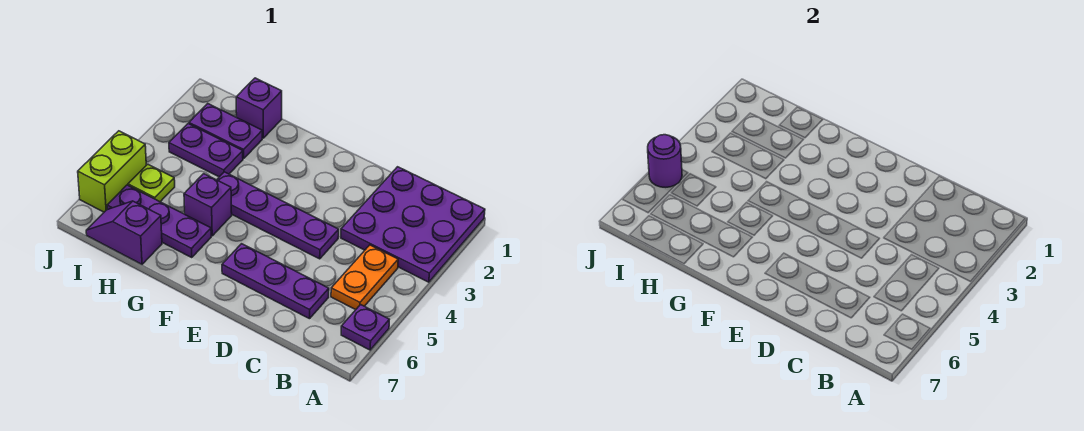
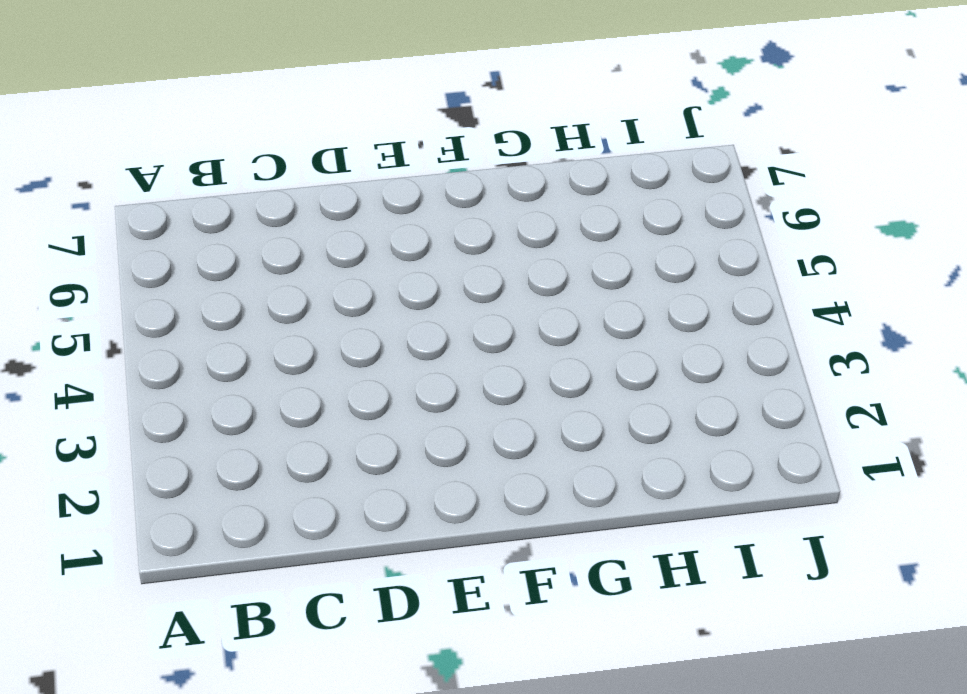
none -> purple 3x3 plate [341,167,485,282]
none -> purple 1x1 plate [341,305,389,350]
none -> orange 1x2 plate [331,245,398,310]

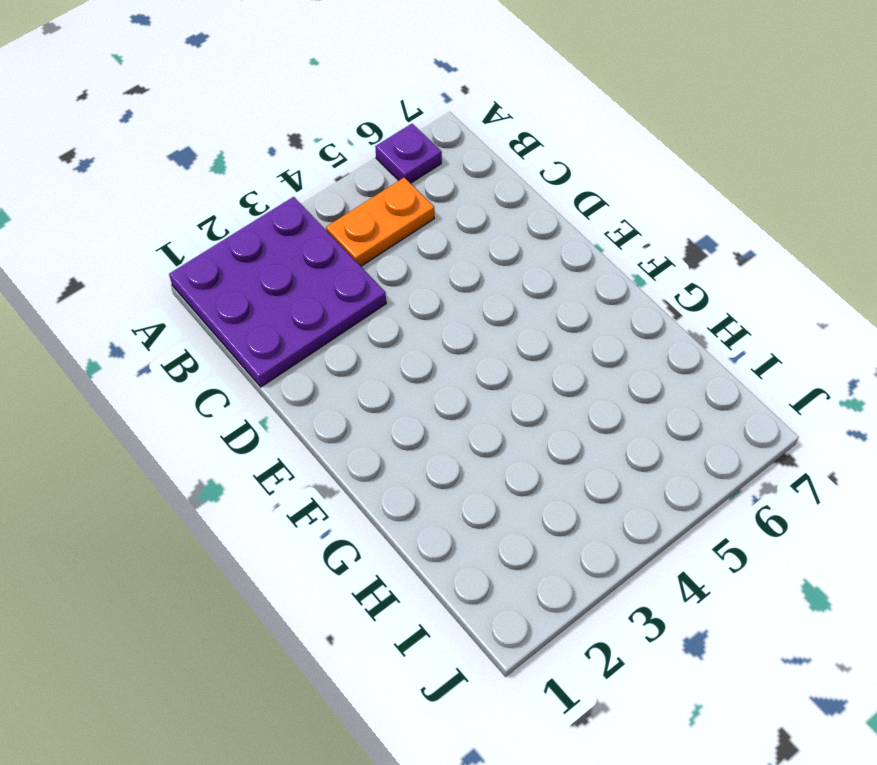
none -> purple 1x3 plate [222,244,329,319]
none -> purple 1x4 plate [217,172,339,259]
none -> purple 1x1 brick [184,174,232,236]

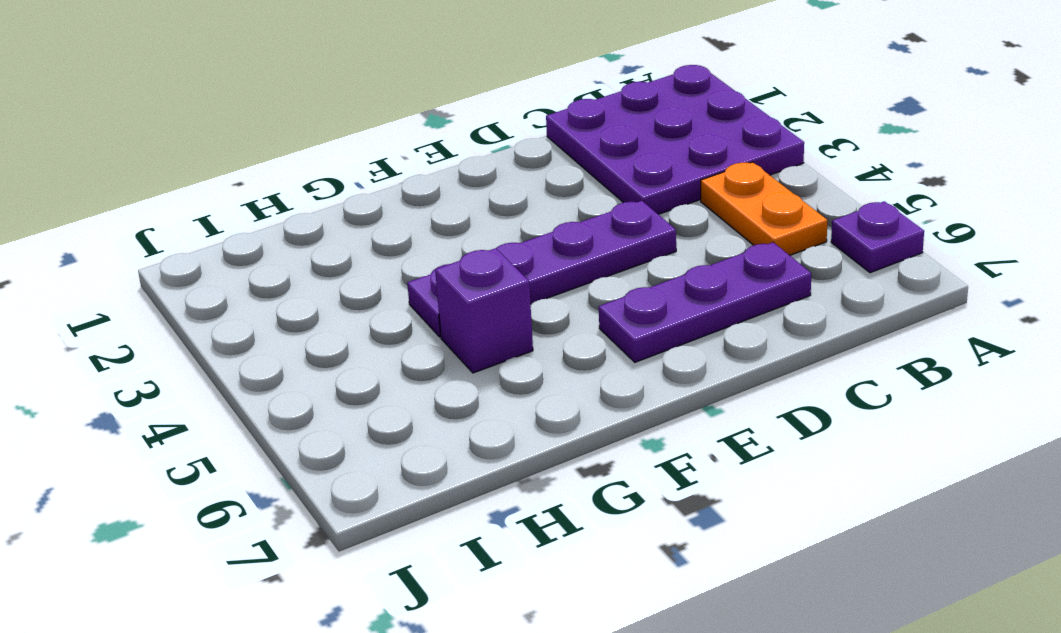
none -> purple 1x3 plate [107,185,211,257]
none -> purple 1x1 brick [236,78,282,138]
none -> purple 1x2 plate [189,104,262,159]

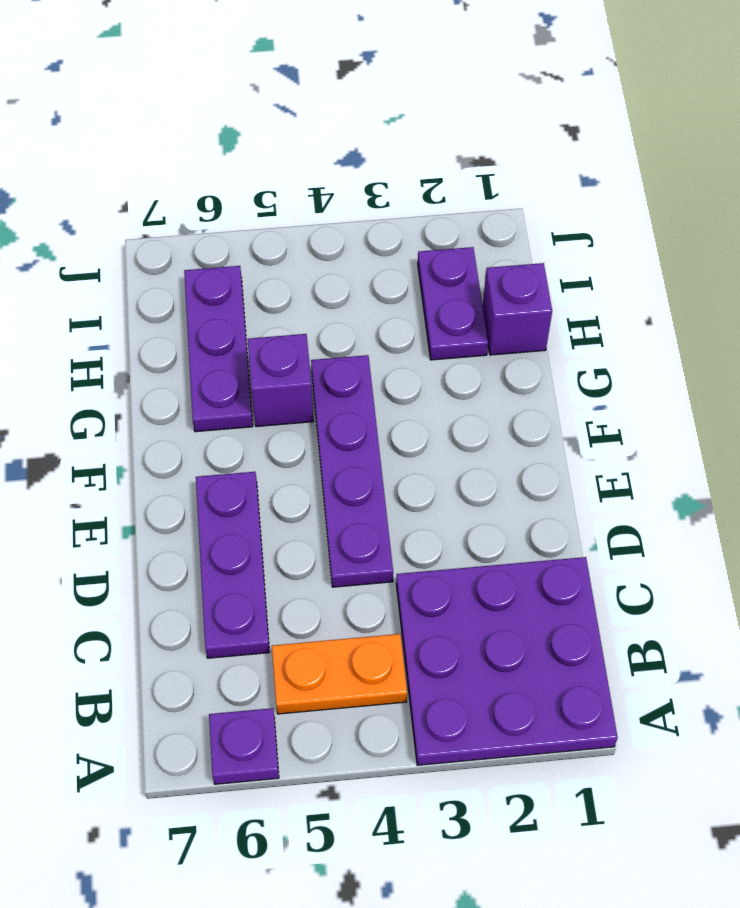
none -> purple 1x2 plate [169,124,243,177]
none -> purple 1x2 slope [86,201,162,264]
none -> lime 1x1 plate [128,164,175,202]

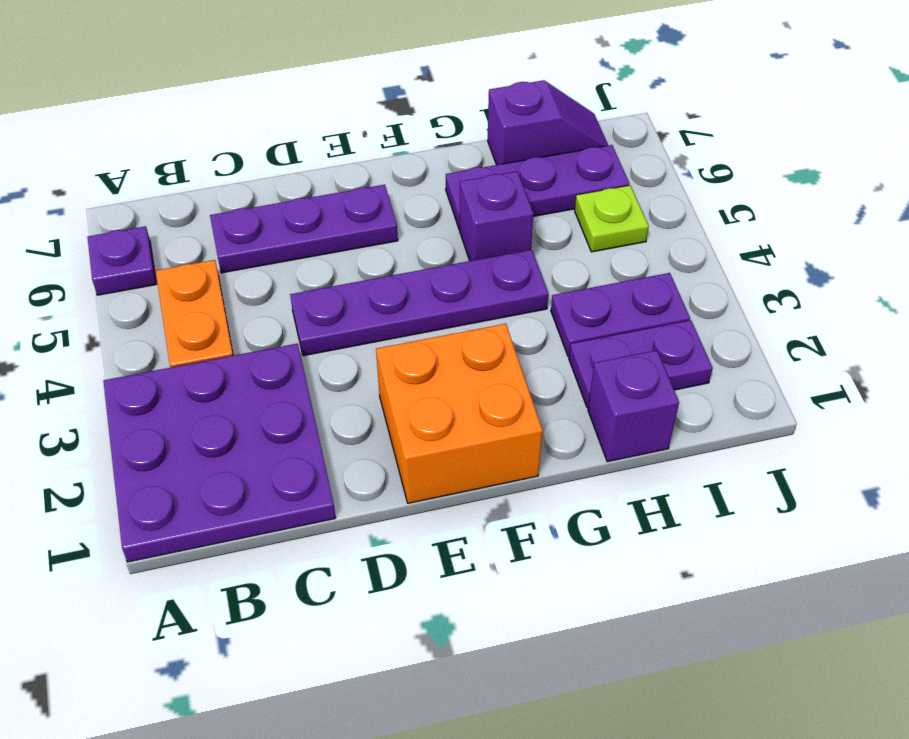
orange 2x2 brick [376,324,543,503] -> none
none -> lime 1x2 brick [78,131,146,212]
none -> purple 1x1 round brick [648,135,682,187]

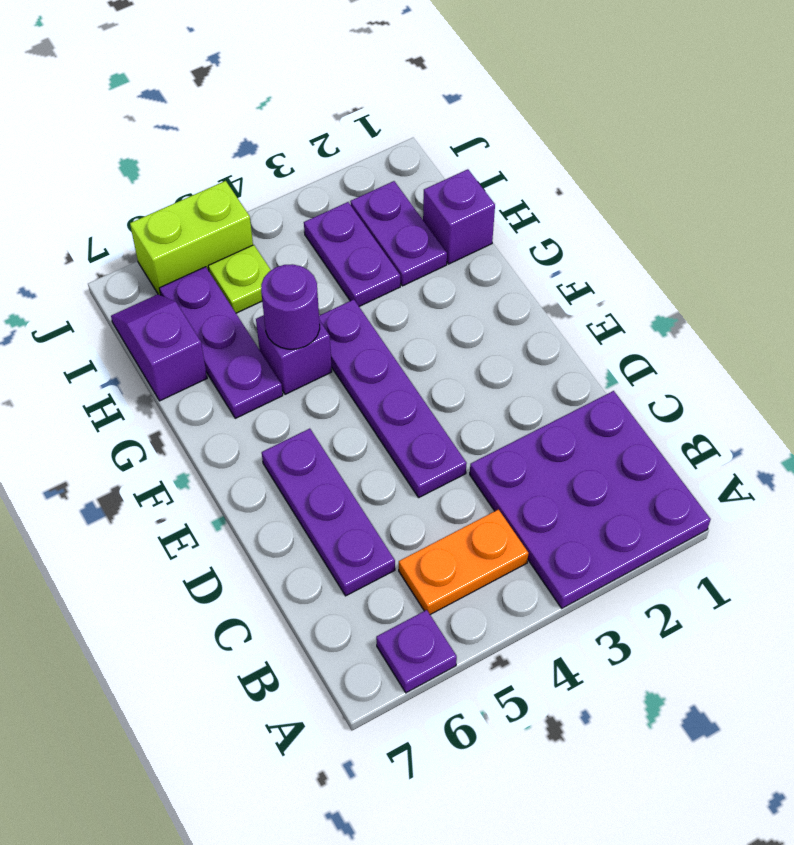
purple 1x1 round brick [261,264,320,349] -> purple 1x1 round brick moved to [648,135,682,187]

